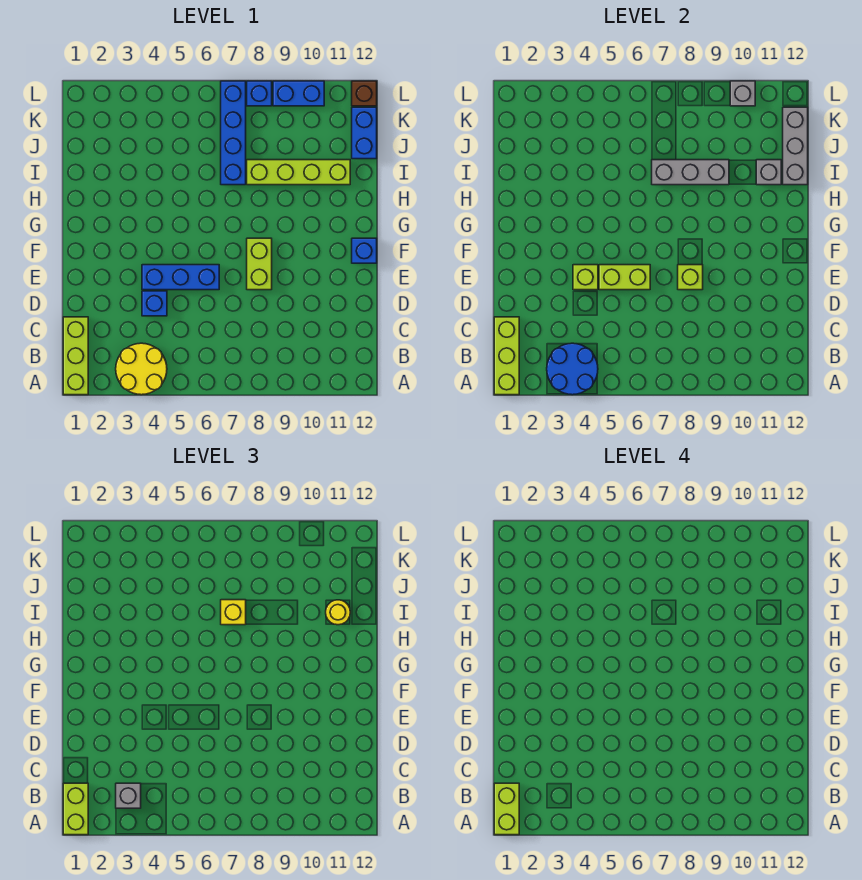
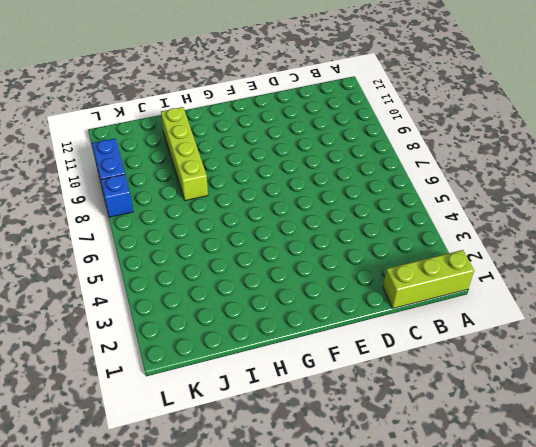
none -> yellow 2x2 round brick [116,343,167,395]
none -> blue 1x1 brick [142,291,167,316]
none -> blue 1x3 brick [142,265,219,290]

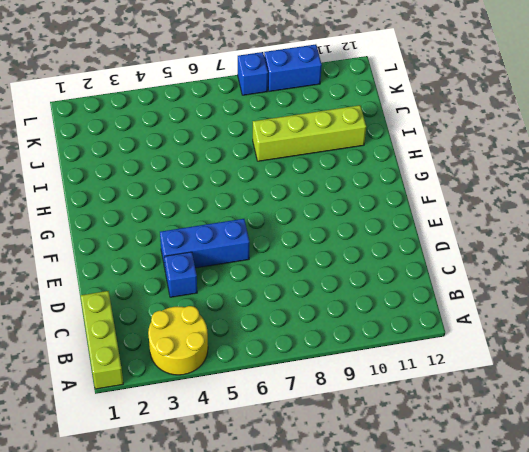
none -> lime 1x2 brick [247,238,272,290]
none -> blue 1x1 brick [352,238,377,263]
none -> blue 1x4 brick [221,81,246,185]

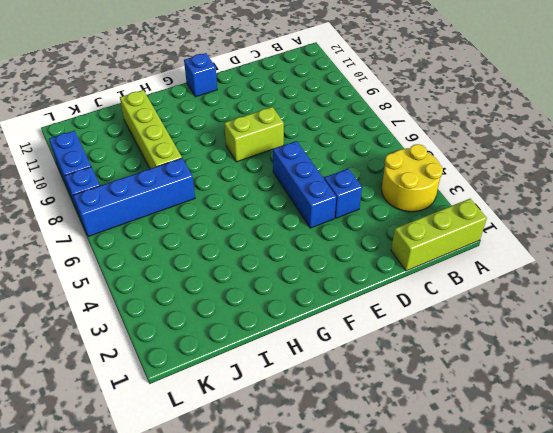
none -> blue 1x2 brick [352,107,377,159]
none -> brown 1x1 brick [352,81,377,106]
none -> lime 1x3 brick [494,317,519,395]

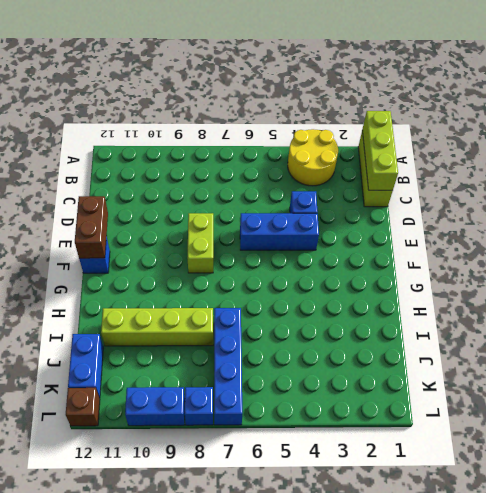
brown 1x2 brick [75,196,108,258] -> none
none -> blue 2x2 round brick [547,343,598,395]
none -> lime 1x1 brick [573,265,598,290]
none -> lime 1x2 brick [599,265,650,290]

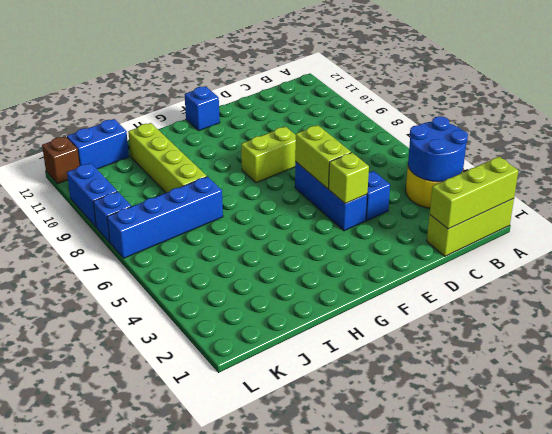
none -> lime 1x1 brick [678,265,703,290]
none -> grey 1x3 brick [652,160,729,185]
none -> grey 1x1 brick [756,160,781,185]

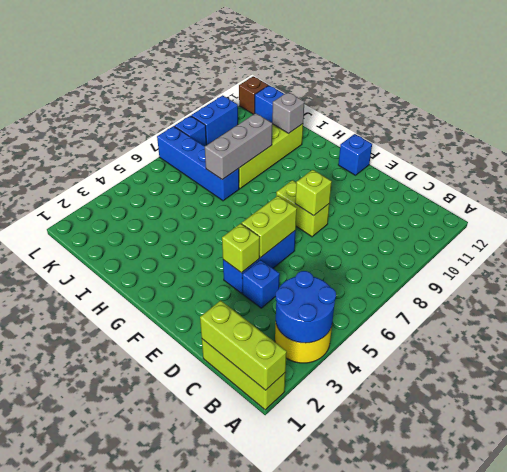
none -> grey 1x3 brick [783,107,808,185]
none -> grey 1x1 brick [730,81,755,106]
none -> lime 1x2 brick [63,783,88,835]

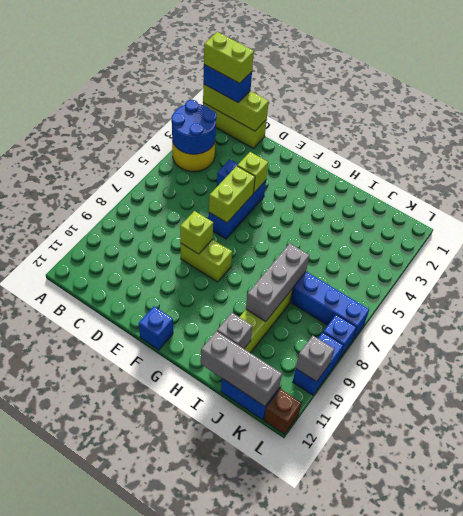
blue 1x2 brick [203,65,252,102] -> lime 1x2 brick [63,783,88,835]
none -> grey 1x1 brick [116,783,141,808]
none -> yellow 1x1 brick [221,600,246,625]
none -> yellow 1x1 round brick [326,600,350,625]

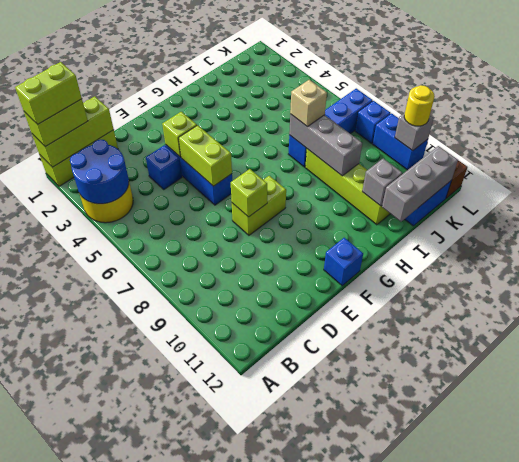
tan 1x1 brick [290,80,327,127] -> yellow 1x1 brick [221,600,246,625]
yellow 1x1 round brick [404,85,435,126] -> yellow 1x1 round brick moved to [326,600,350,625]
none -> grey 1x1 brick [116,783,141,808]

